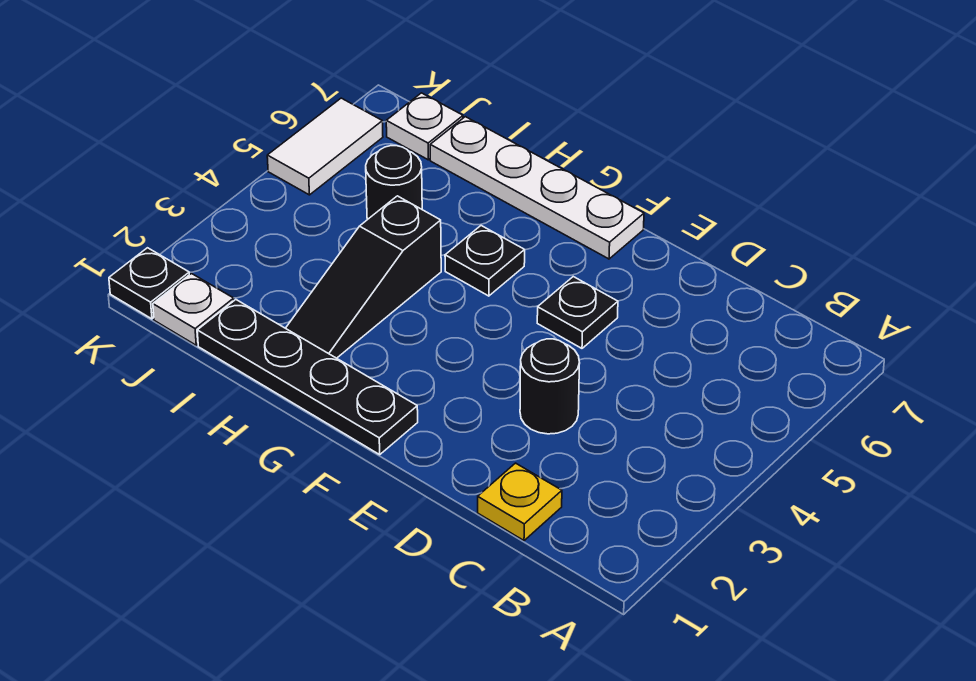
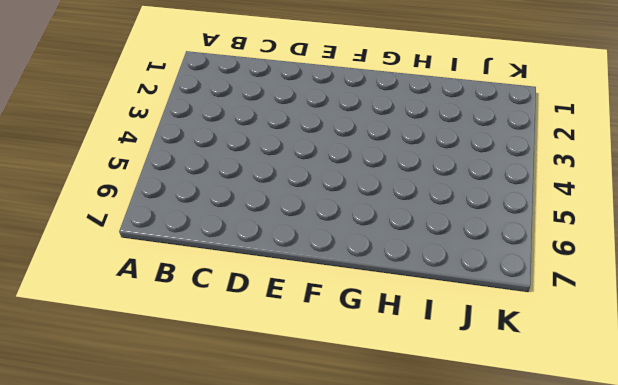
none -> yellow 1x1 plate [478,463,562,541]
none -> black 1x1 round brick [520,339,580,434]
none -> black 1x1 plate [537,277,618,348]

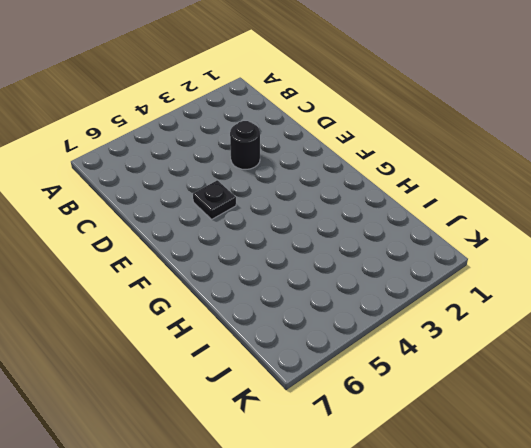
none -> yellow 1x1 plate [478,463,562,541]
none -> black 1x4 plate [197,300,418,454]
none -> white 1x4 plate [430,117,644,259]

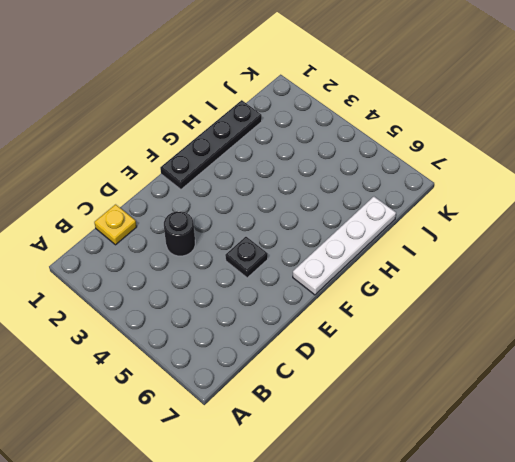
none -> black 1x1 plate [445,226,525,296]
none -> black 1x3 slope [286,196,441,358]
none -> black 1x1 round brick [366,146,422,220]

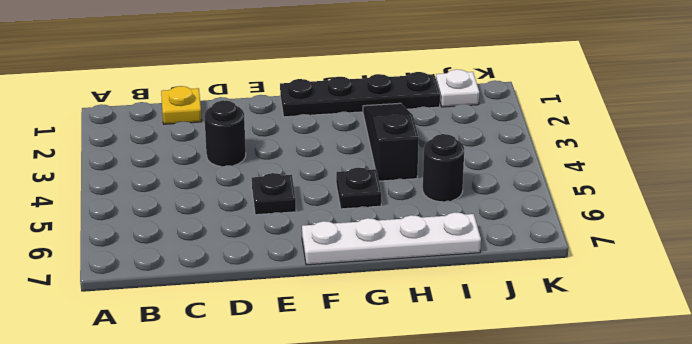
none -> white 1x1 plate [386,93,463,160]
none -> black 1x1 plate [109,248,189,319]
none -> white 1x2 tile [267,98,383,195]

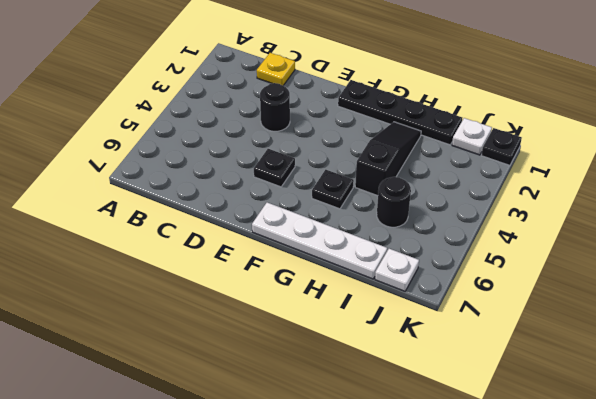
none -> white 1x2 tile [267,98,383,195]

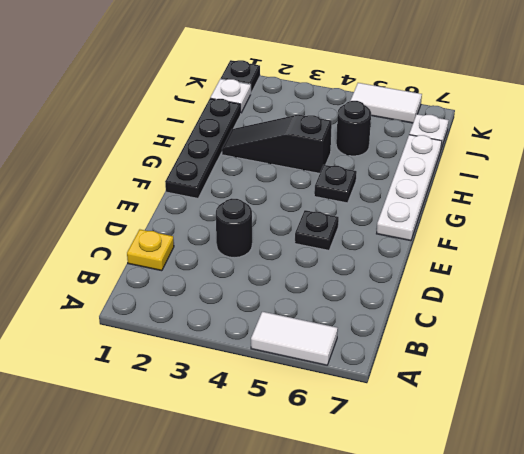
white 1x2 tile [251,312,338,365] -> none

